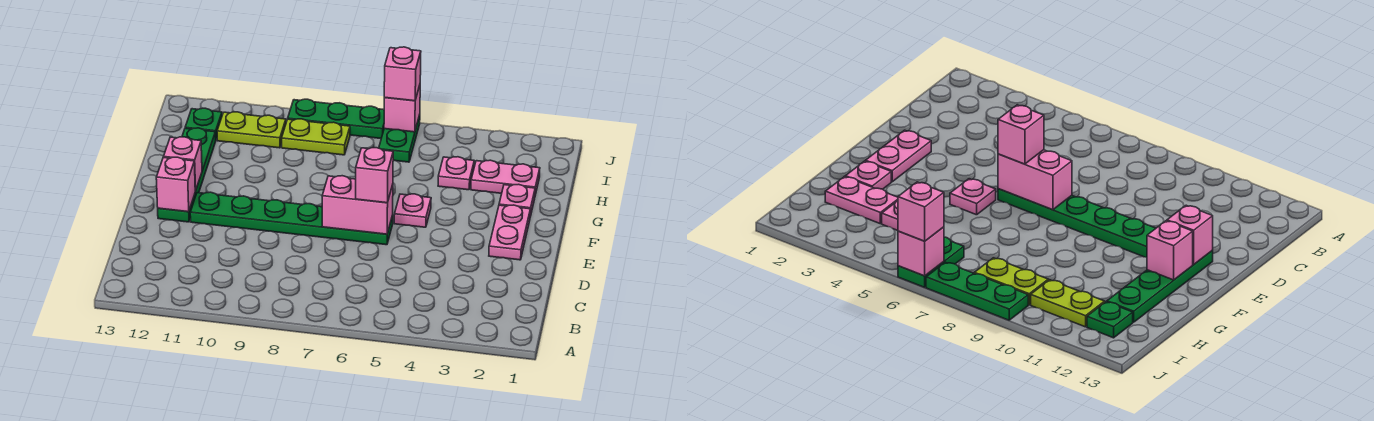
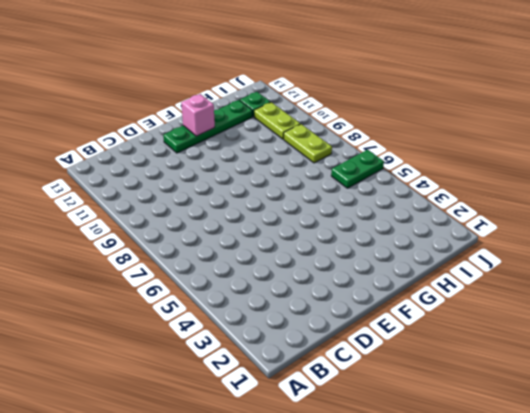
none -> pink 1x2 plate [489,205,530,260]
none -> green 1x6 plate [190,192,393,245]
none -> pink 1x1 plate [394,194,431,227]

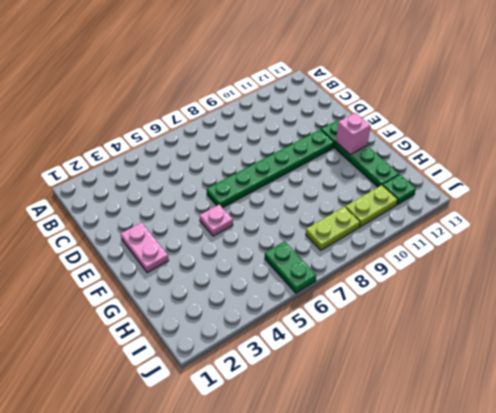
none -> pink 1x1 plate [499,184,535,217]
none -> pink 1x2 plate [471,160,540,195]
none -> pink 1x1 plate [438,157,474,190]

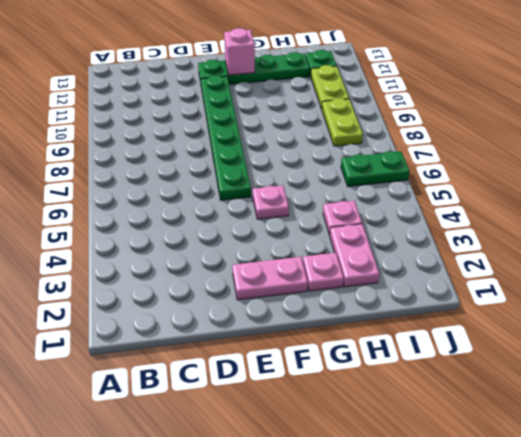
none -> green 1x3 plate [288,99,384,139]
none -> pink 1x2 brick [322,176,393,234]
none -> pink 1x1 brick [156,157,195,212]

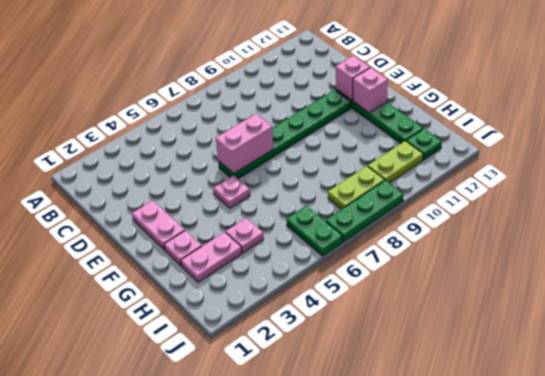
none -> pink 1x1 brick [384,85,420,132]
none -> pink 1x1 brick [356,148,393,203]
none -> pink 1x1 brick [384,47,421,101]

